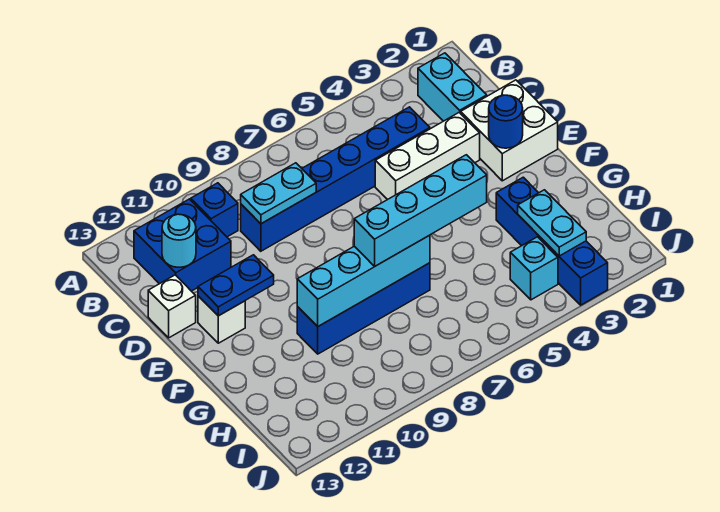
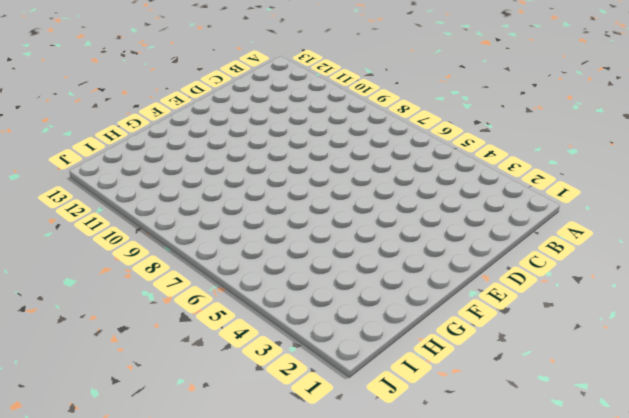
none -> cyan 1x2 brick [418,53,487,121]
none -> blue 1x1 brick [191,183,238,237]
none -> blue 2x2 brick [134,199,231,291]

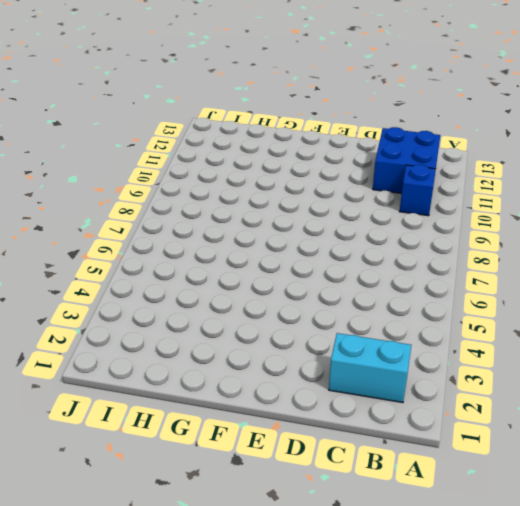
none -> blue 1x6 brick [241,107,430,251]
none -> white 2x2 brick [461,80,558,181]
none -> white 1x3 brick [375,112,480,200]

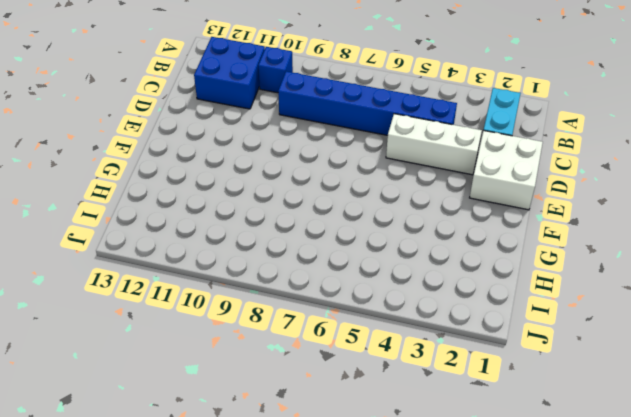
none -> white 1x1 brick [148,275,196,338]
none -> white 1x1 brick [198,296,245,343]
none -> blue 1x4 brick [496,177,608,305]

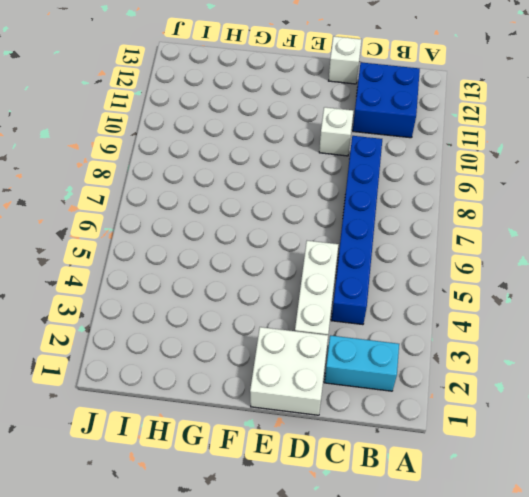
white 1x1 brick [319,107,353,156] -> white 1x1 brick moved to [198,296,245,343]
none -> blue 1x1 brick [191,183,238,237]
none -> blue 1x4 brick [496,177,608,305]
none -> blue 1x4 brick [297,263,430,354]

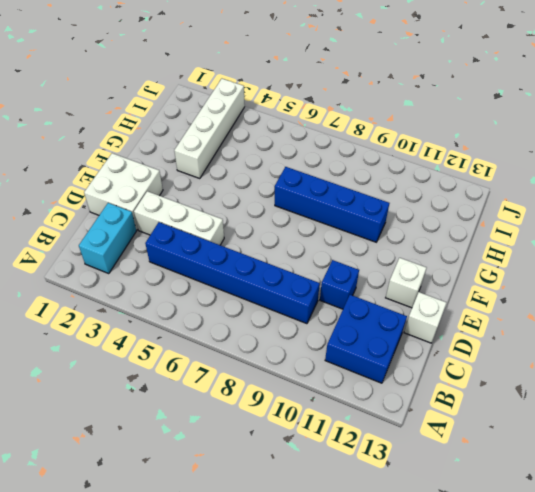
blue 1x1 brick [320,260,359,309] -> blue 1x1 brick moved to [191,183,238,237]
white 1x4 brick [174,79,245,179] -> blue 1x4 brick [496,177,608,305]
none -> cyan 1x1 brick [510,237,558,300]
none -> cyan 1x2 plate [241,163,316,224]
none -> cyan 1x1 round brick [162,214,196,267]

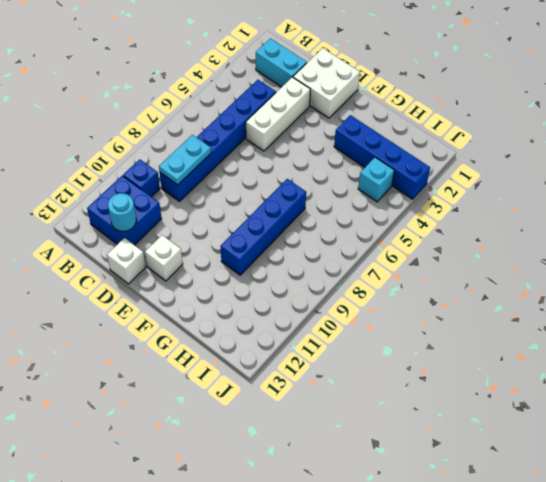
none -> blue 1x1 round brick [489,95,523,148]
none -> blue 1x2 plate [198,255,274,316]
none -> cyan 1x4 brick [297,235,430,326]

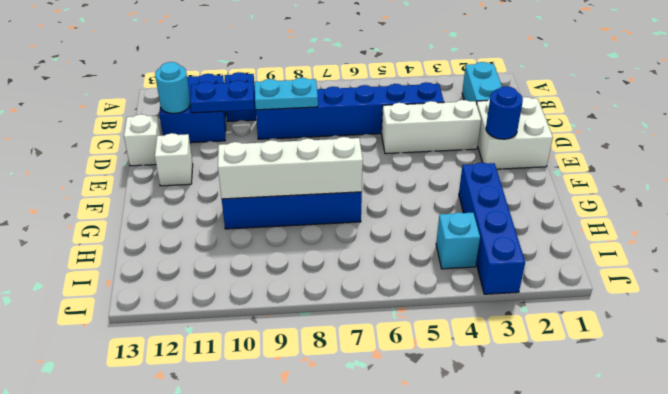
blue 1x2 plate [190,80,254,113] -> blue 1x2 plate moved to [198,255,274,316]
white 1x4 brick [218,137,363,199] -> cyan 1x4 brick [297,235,430,326]
none -> cyan 1x2 plate [518,190,586,256]
none -> cyan 1x4 brick [354,155,487,266]

